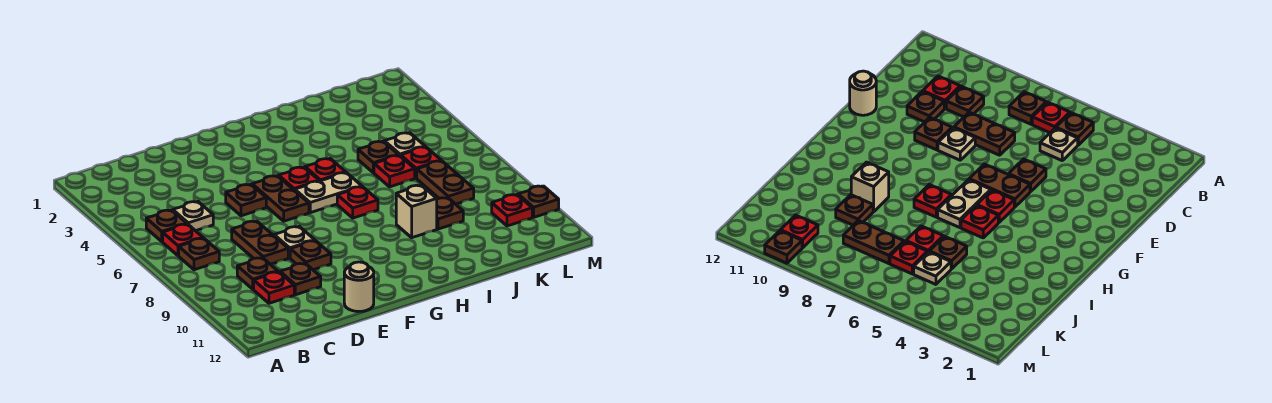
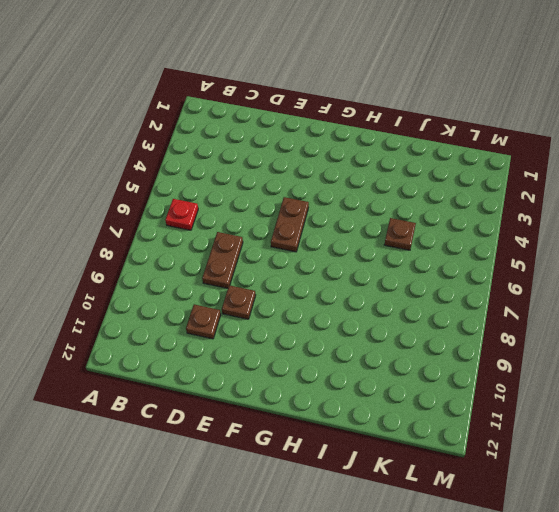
none -> brown 1x1 plate [146,210,187,242]
none -> brown 1x1 plate [179,238,219,270]
none -> tan 1x1 plate [173,202,213,231]

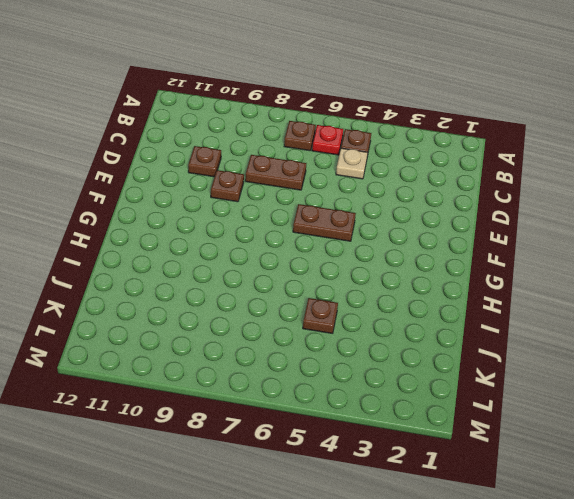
none -> brown 1x1 plate [237,258,278,289]
none -> red 1x1 plate [254,272,294,303]
none -> brown 1x1 plate [226,184,266,216]

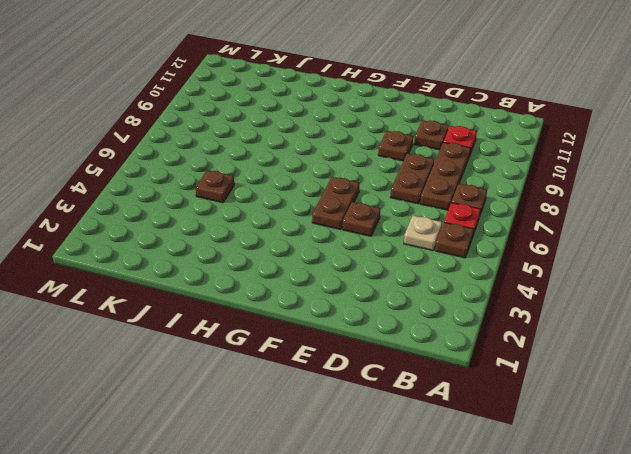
brown 1x3 plate [420,142,470,210] -> brown 1x1 plate [237,258,278,289]
none -> tan 1x1 plate [274,227,315,258]
none -> tan 1x1 round brick [344,262,374,312]
none -> red 1x1 plate [279,167,319,190]

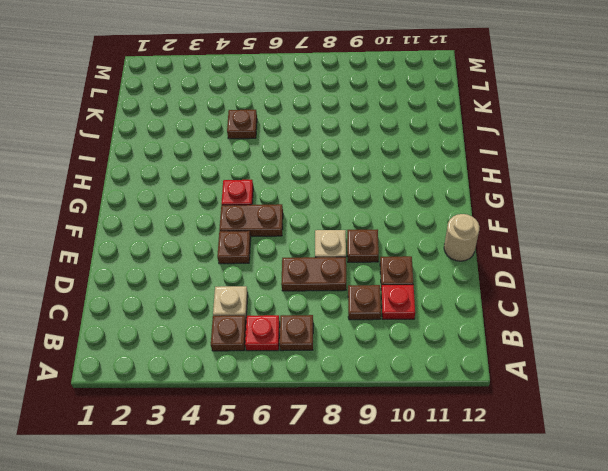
none -> tan 1x2 plate [295,173,362,213]
none -> red 1x1 plate [305,159,346,181]
none -> red 1x1 plate [337,187,378,218]

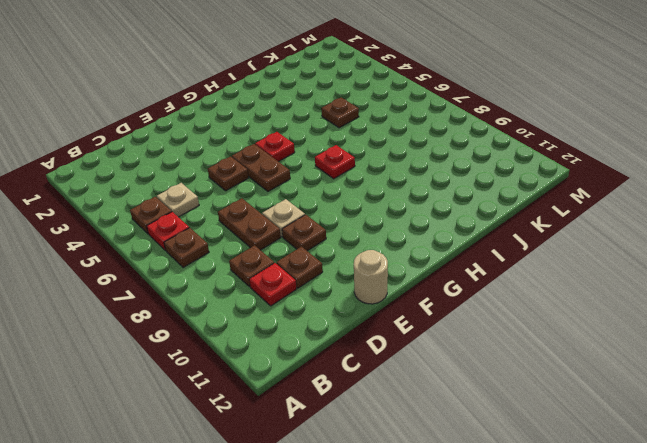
none -> tan 1x2 plate [295,173,362,213]
none -> red 1x1 plate [305,159,346,181]
none -> tan 1x1 brick [396,185,437,238]

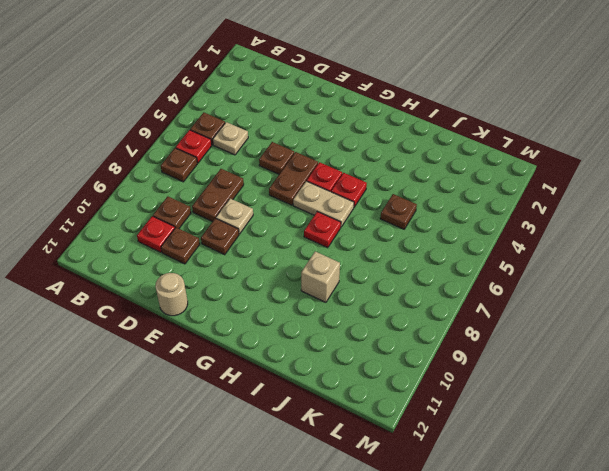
none -> red 1x1 plate [374,155,415,187]
none -> brown 1x1 plate [437,198,463,229]
none -> tan 1x1 plate [384,133,425,156]

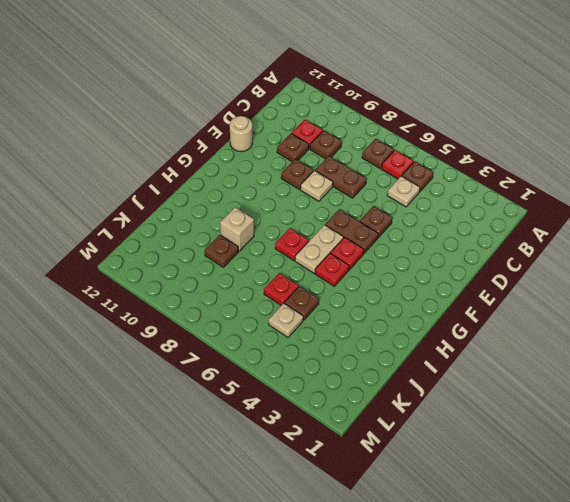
none -> red 1x1 plate [401,147,441,178]
none -> brown 1x2 plate [417,161,474,204]
none -> red 1x1 plate [492,195,532,226]

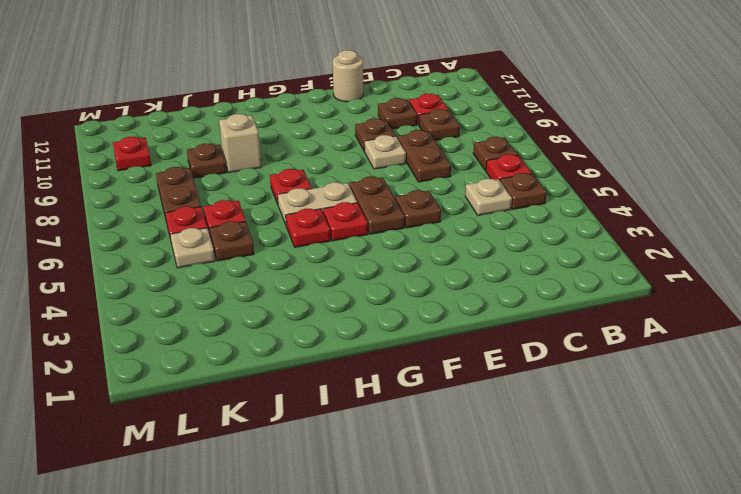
none -> brown 1x1 plate [518,186,559,217]

